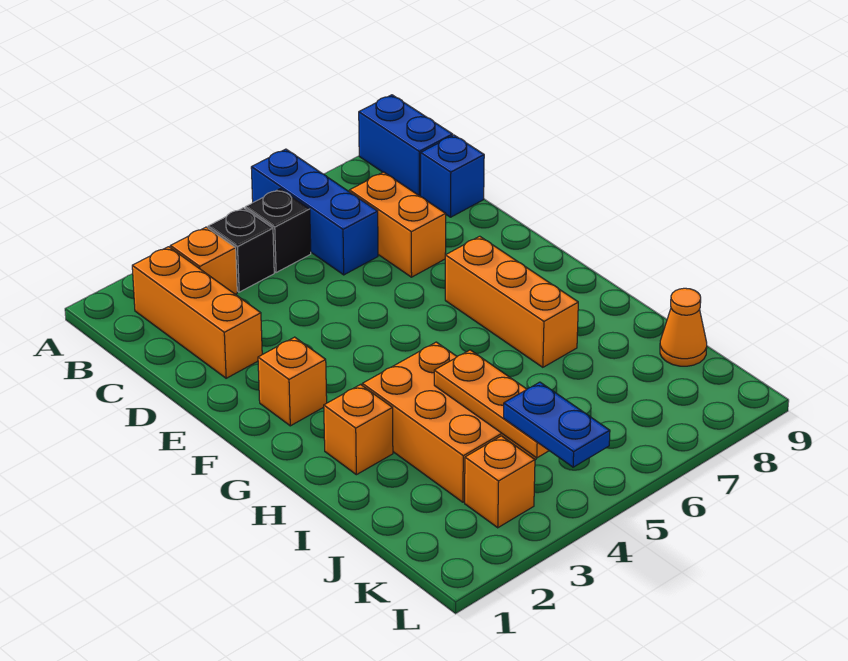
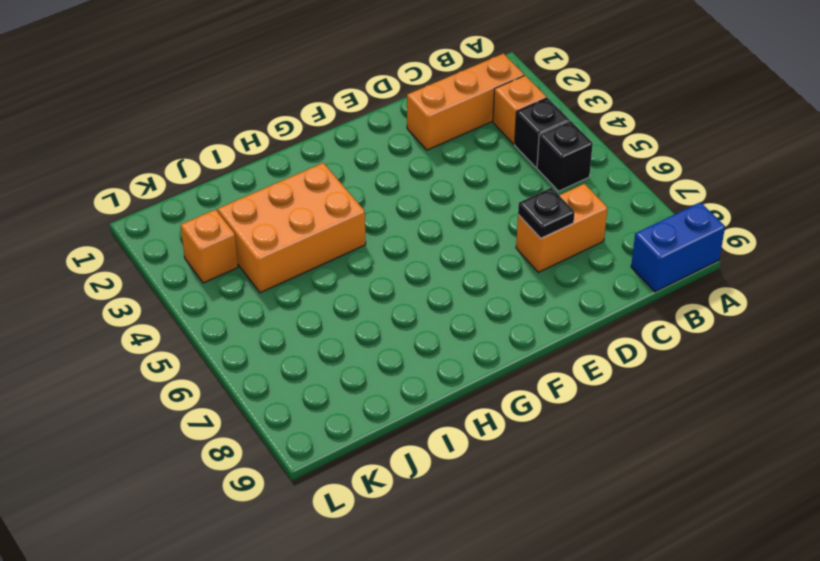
black 1x1 plate [518,188,575,238] -> none
none -> blue 1x3 brick [251,149,378,275]
none -> blue 1x1 brick [421,135,484,217]
none -> orange 1x1 brick [258,337,327,426]

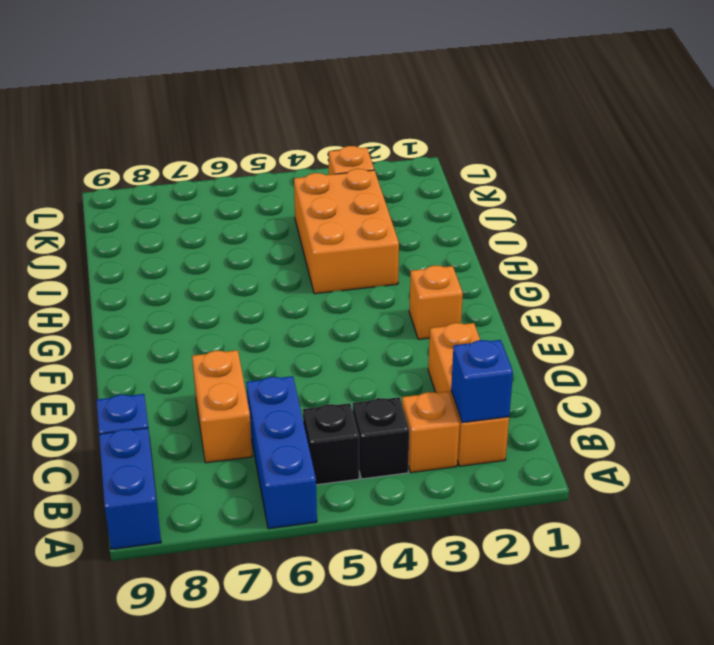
blue 1x1 brick [451,340,513,423] -> none
none -> orange 1x3 brick [445,236,578,367]
none -> orange 1x1 brick [324,385,393,475]
none -> orange 1x1 cone [660,288,707,366]

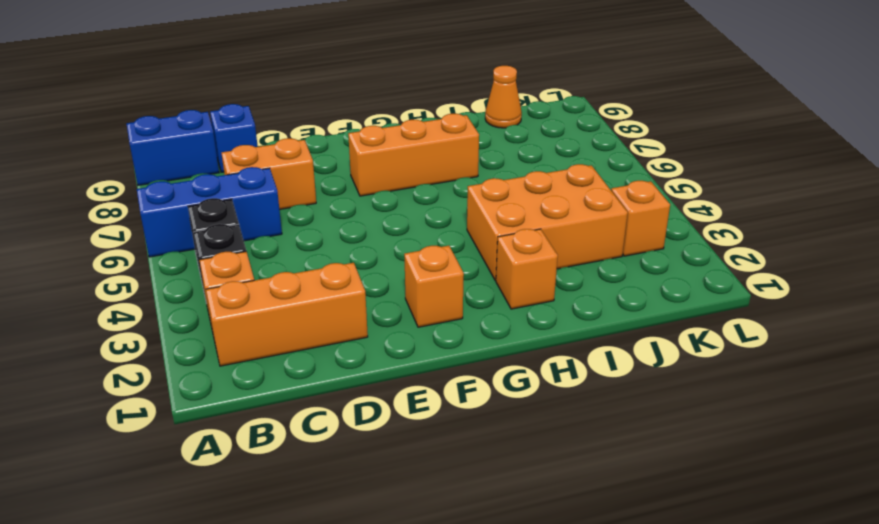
none -> orange 1x3 plate [434,350,549,458]
none -> blue 1x2 plate [504,382,610,467]

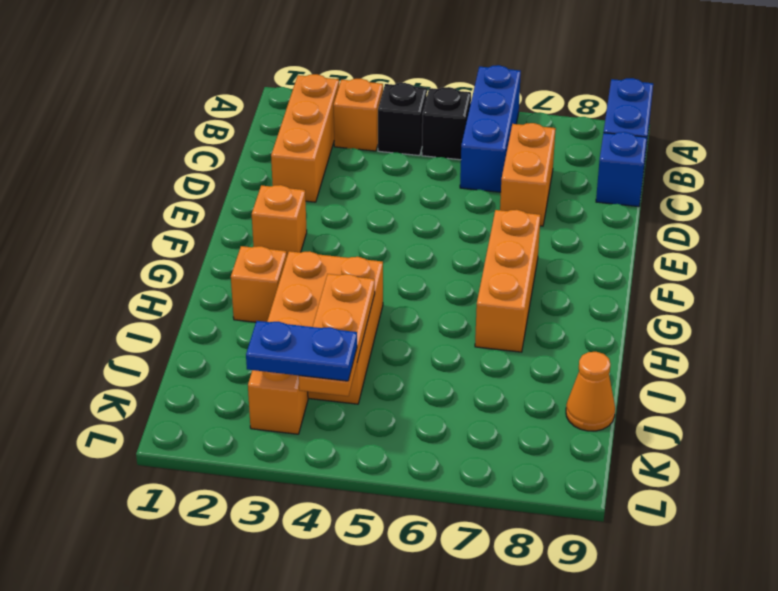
blue 1x2 plate [246,321,357,381] -> blue 1x2 plate turned to [504,382,610,467]

